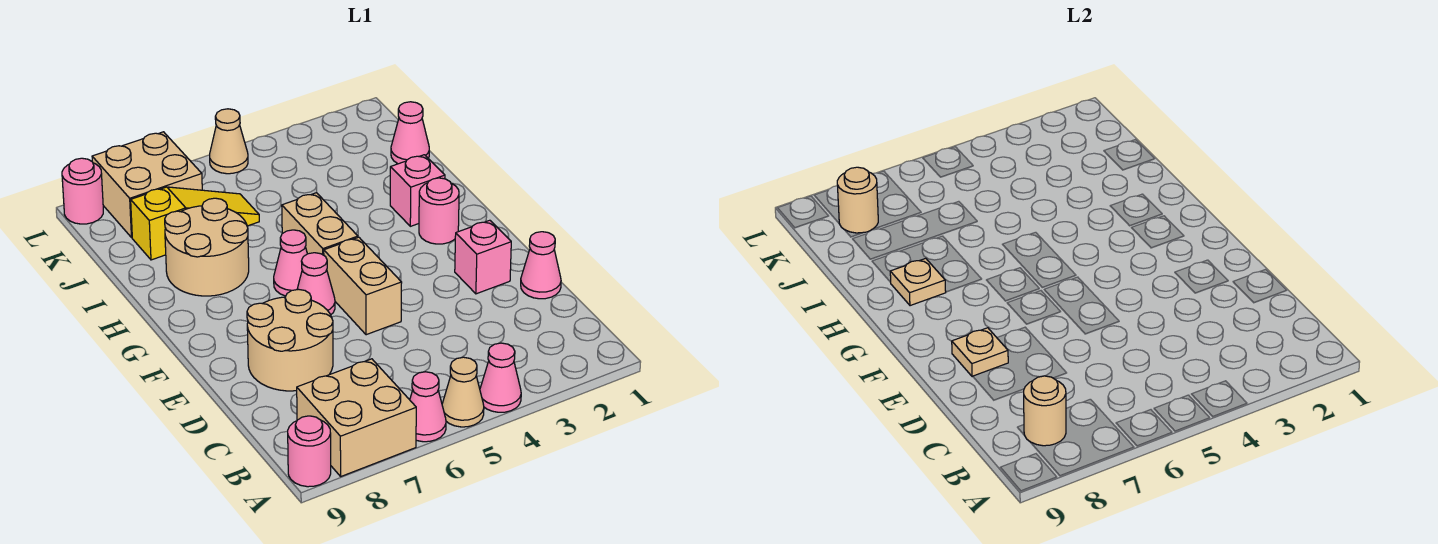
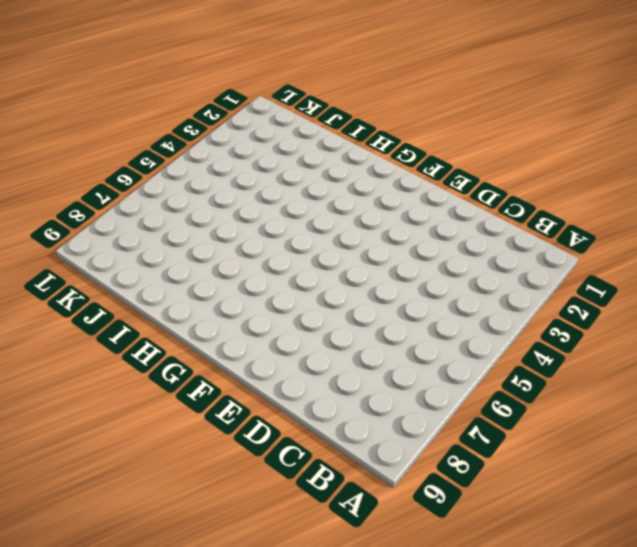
none -> pink 1x1 cone [480,343,521,412]
none -> tan 1x1 cone [442,357,484,427]
none -> pink 1x1 cone [410,372,446,442]

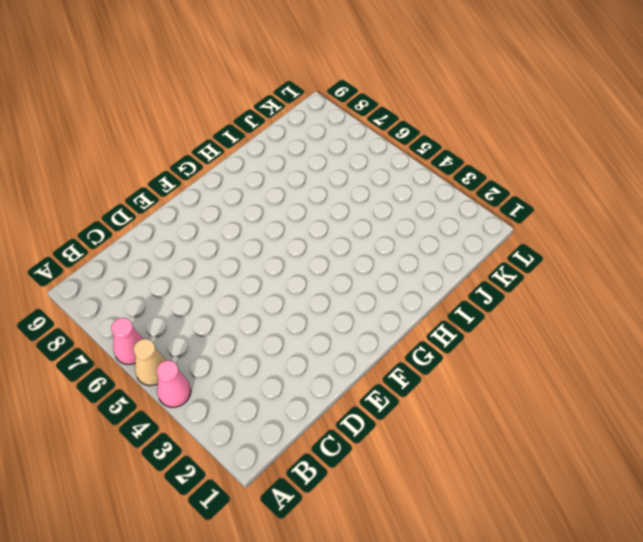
none -> tan 2x2 brick [297,359,416,476]
none -> pink 1x1 round brick [288,416,331,487]
none -> pink 1x1 cone [521,232,561,299]

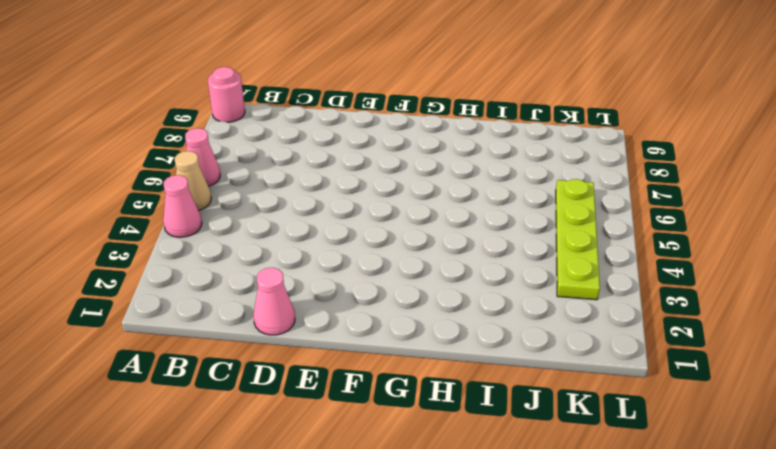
lime 1x4 plate [556,179,600,300] -> none
none -> tan 2x2 brick [297,359,416,476]
none -> tan 2x2 round brick [247,289,333,391]
none -> pink 1x1 brick [455,220,511,294]

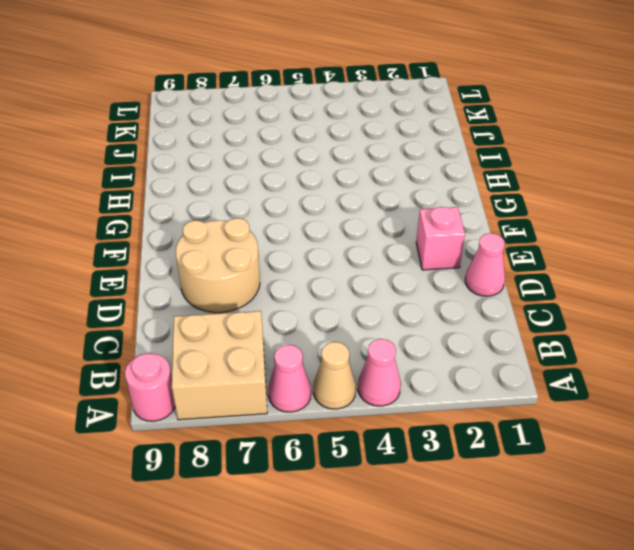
none -> tan 1x2 brick [324,237,402,335]
none -> pink 1x1 cone [297,253,335,315]
none -> pink 1x1 round brick [419,178,459,244]

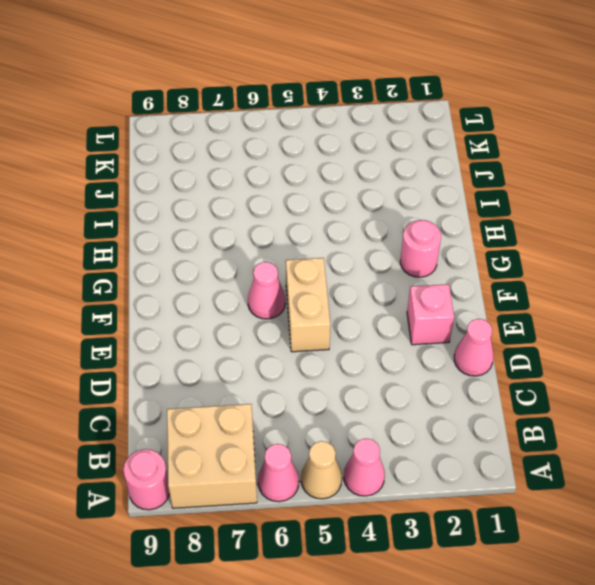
none -> tan 2x2 round brick [247,289,333,391]
none -> tan 1x2 brick [282,193,358,255]
none -> pink 1x1 cone [274,230,307,296]

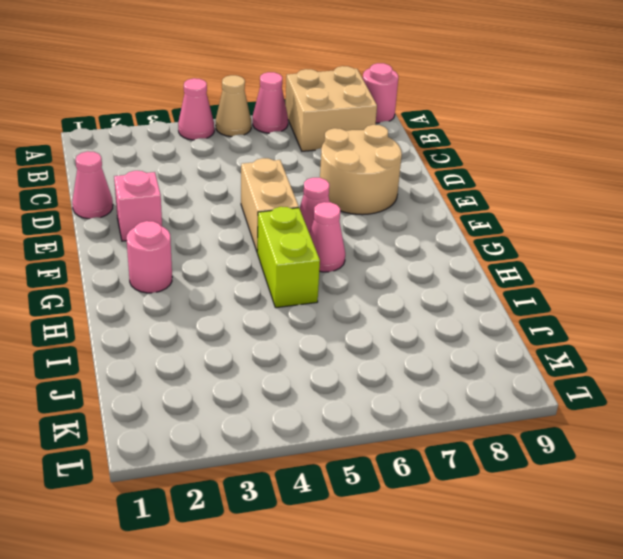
lime 1x2 brick [257,207,320,308] -> tan 1x2 brick [282,193,358,255]
none -> pink 1x1 brick [390,155,445,226]
none -> tan 2x2 round brick [165,198,249,296]
none -> pink 1x1 cone [391,102,429,164]

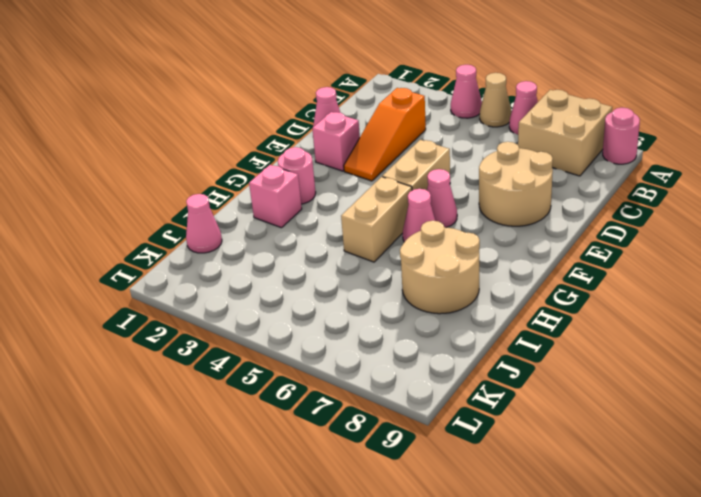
orange 1x3 slope [344,88,426,181] -> none
none -> yellow 1x3 slope [131,187,259,260]
none -> tan 2x2 brick [92,132,202,237]
none -> tan 1x1 cone [210,109,248,174]

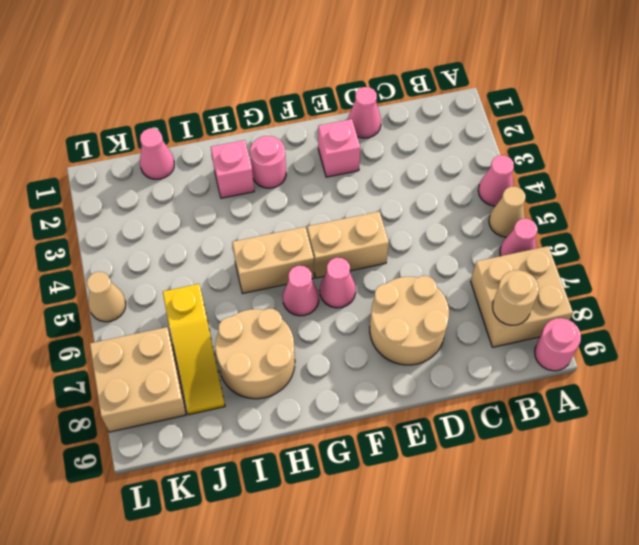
yellow 1x3 slope [163,284,225,415] -> yellow 1x3 slope turned to [131,187,259,260]
none -> pink 1x1 round brick [62,158,103,224]
none -> tan 1x1 plate [952,328,1008,377]
none -> tan 1x1 plate [890,258,946,306]

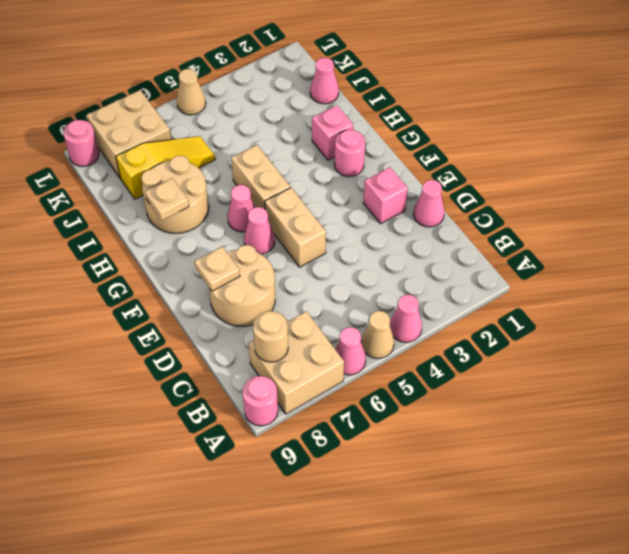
none -> tan 1x1 round brick [837,167,878,233]

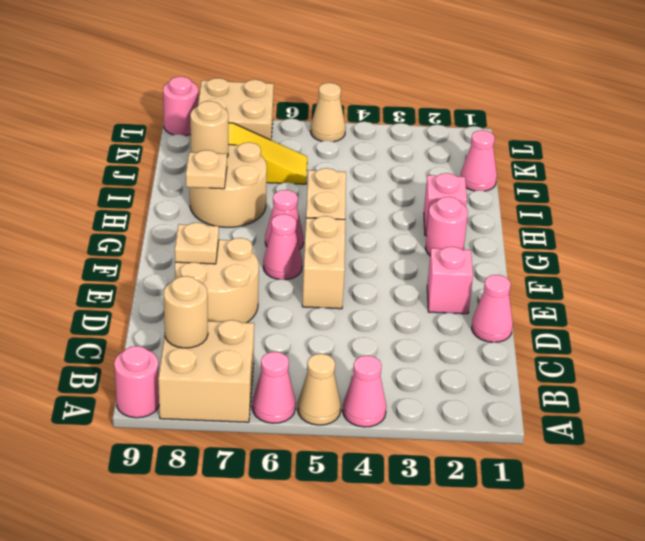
tan 1x1 round brick [190,101,228,157] -> tan 1x1 round brick moved to [837,167,878,233]

